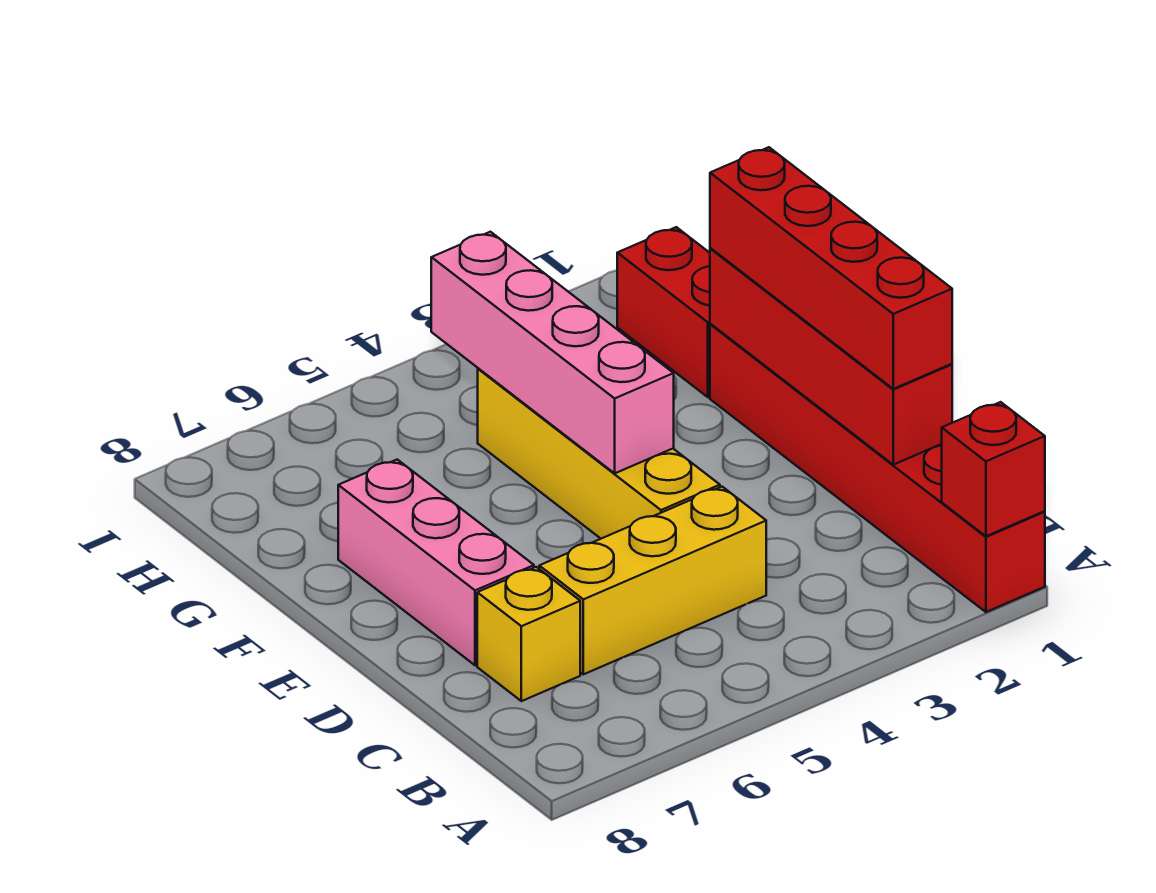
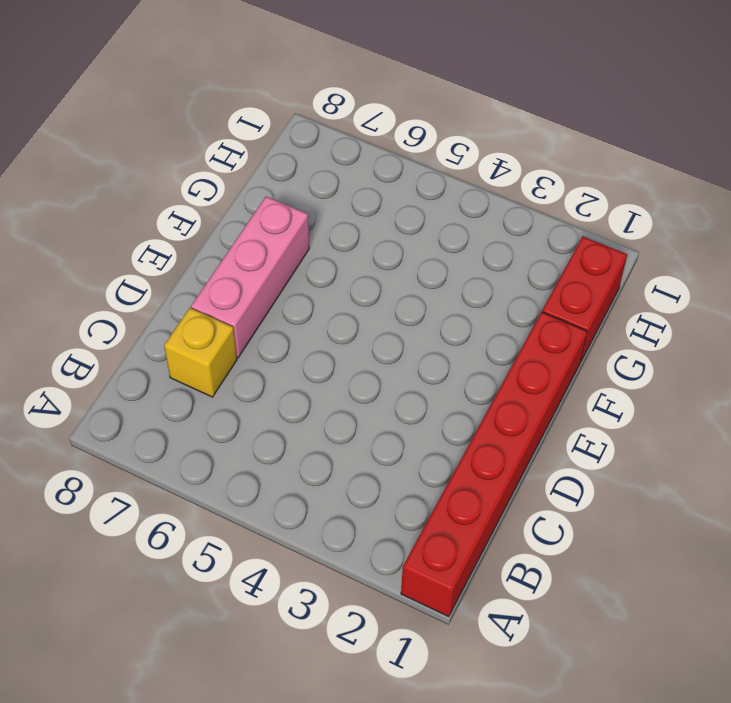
none -> yellow 1x3 brick [539,487,766,674]
none -> yellow 1x4 brick [478,368,720,539]

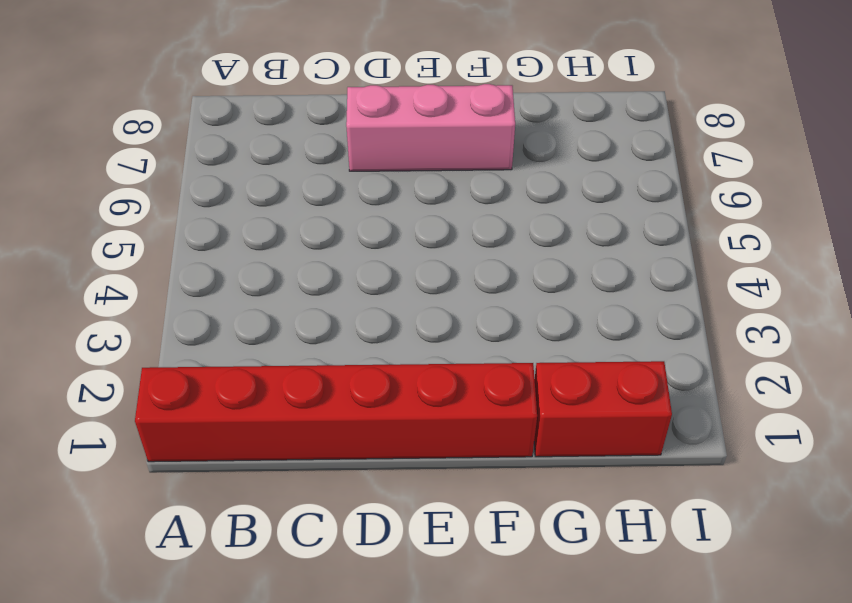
none -> yellow 1x3 brick [539,487,766,674]
none -> yellow 1x1 brick [477,567,580,701]

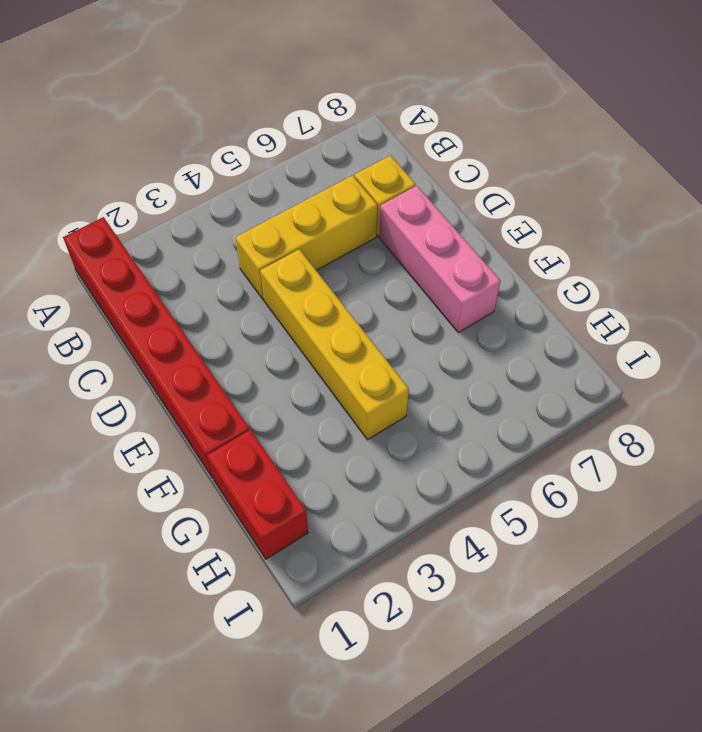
none -> red 1x1 brick [942,402,1045,536]
none -> red 1x4 brick [710,248,952,465]

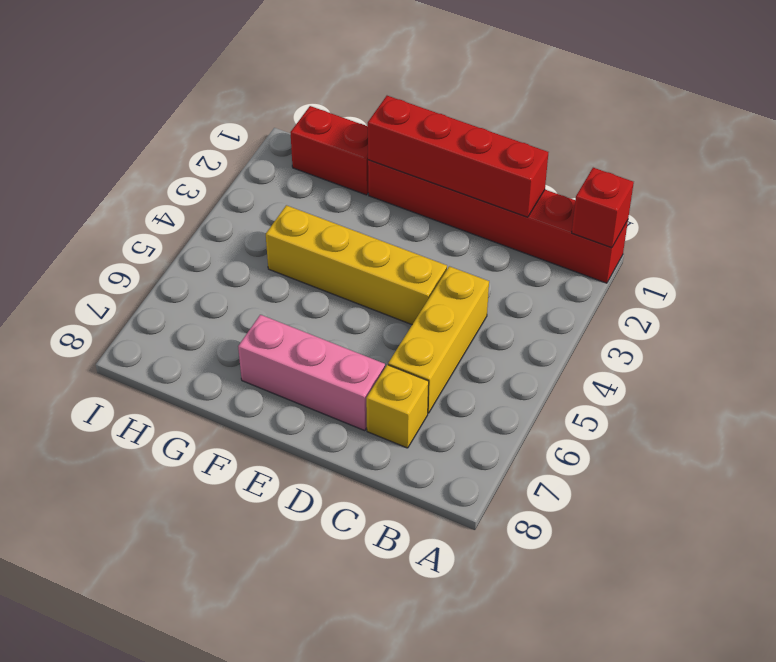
none -> pink 1x4 brick [431,232,674,473]
none -> red 1x4 brick [710,147,952,389]

